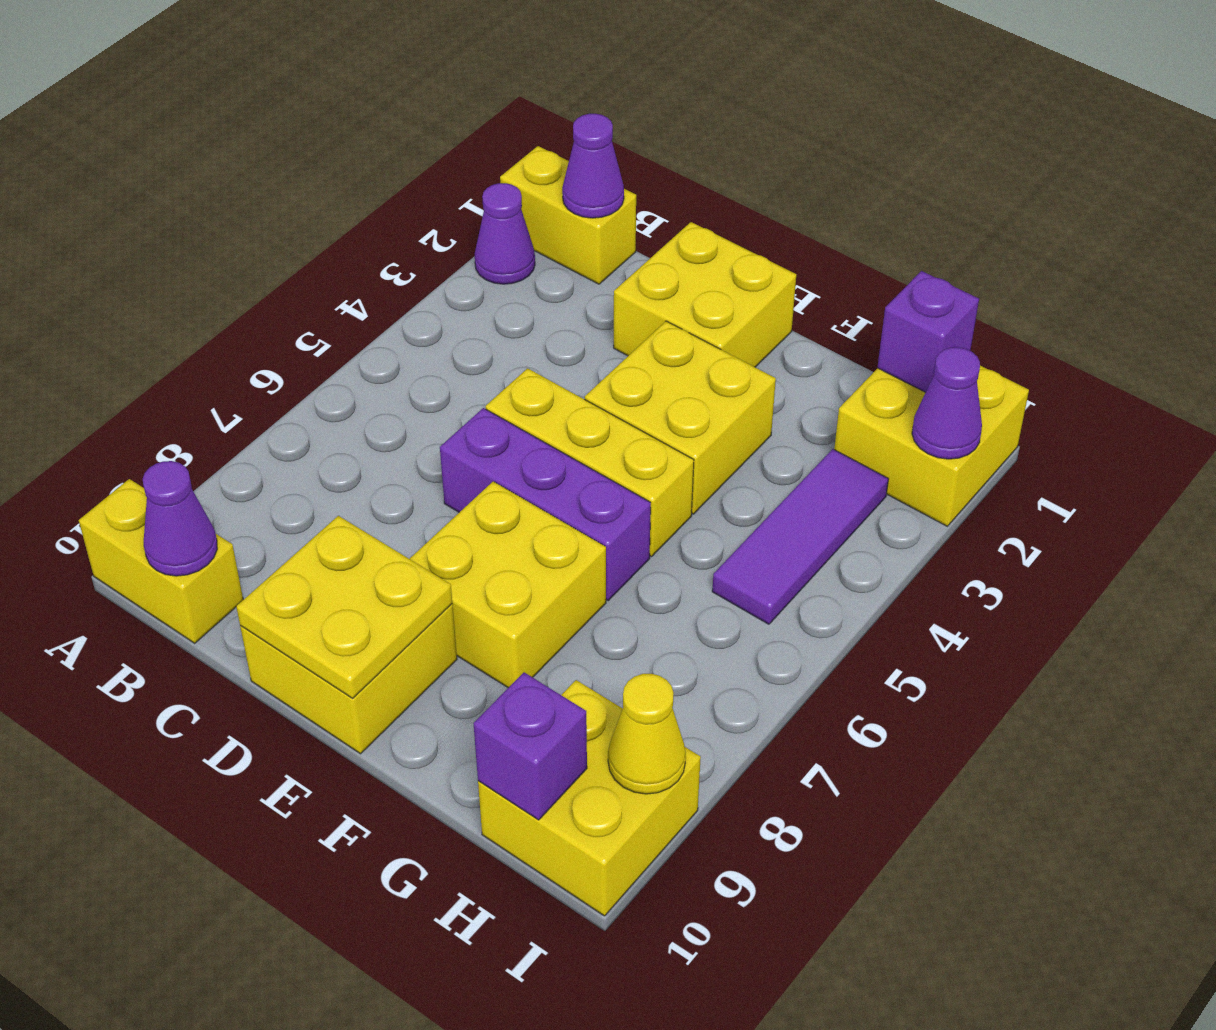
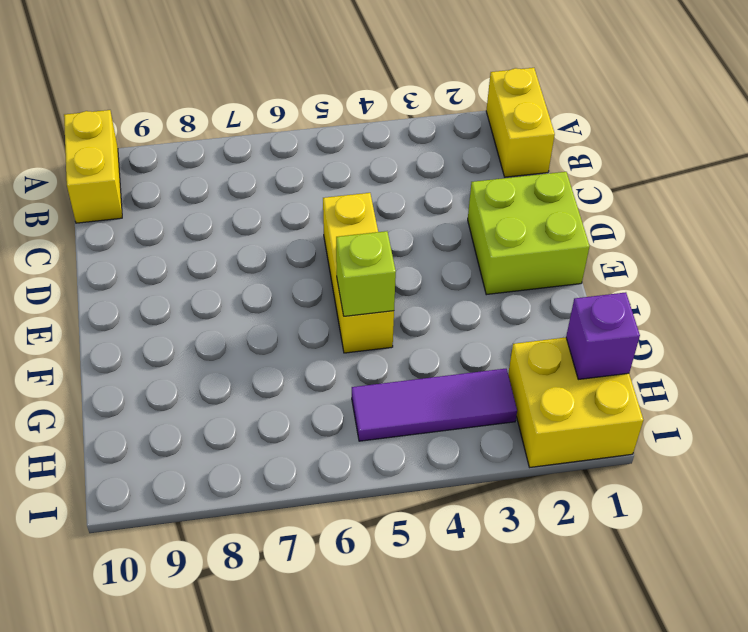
lime 2x2 brick [468,172,590,295] -> yellow 2x2 brick [614,222,796,367]
lime 1x1 brick [336,231,396,316] -> none
none -> purple 1x1 cone [475,183,535,284]
none -> purple 1x3 brick [440,408,651,600]
none -> yellow 2x2 brick [240,604,457,754]

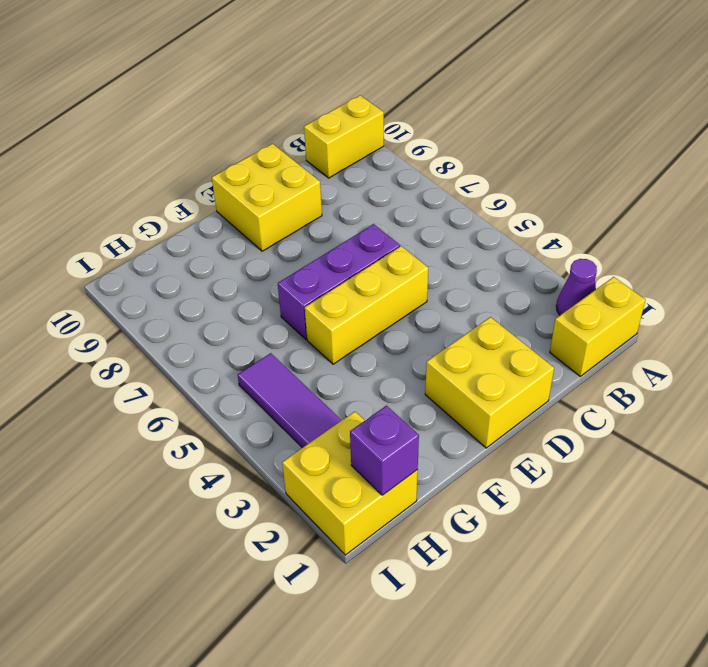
none -> yellow 2x2 brick [585,321,776,514]
none -> yellow 2x2 brick [410,481,606,688]
none -> yellow 2x2 brick [478,680,701,916]

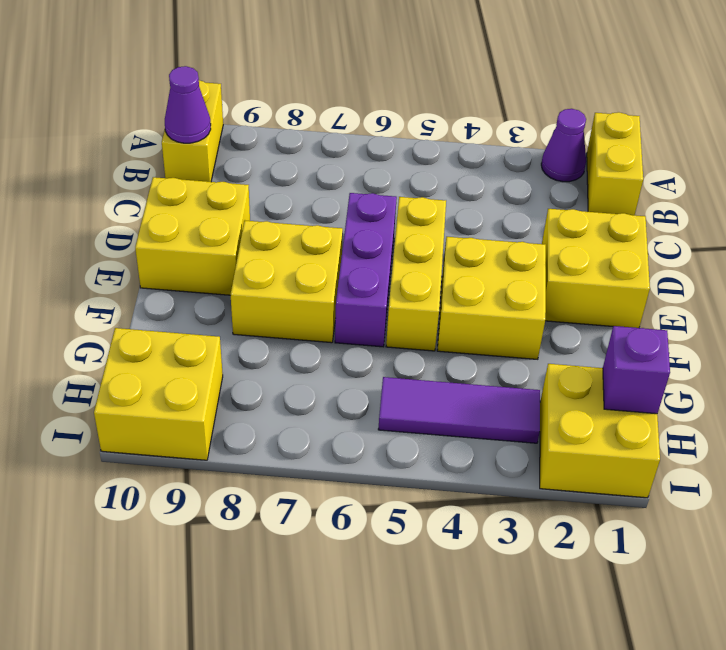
none -> purple 1x1 cone [562,114,624,218]
none -> yellow 2x2 plate [236,516,452,698]
none -> purple 1x1 brick [473,673,587,820]

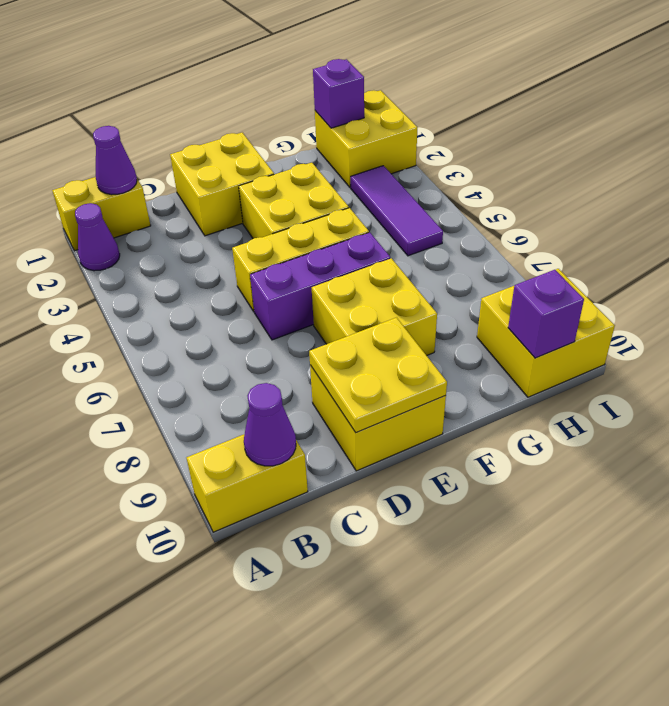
none -> purple 1x1 cone [912,347,982,459]
none -> yellow 1x1 cone [608,674,686,794]

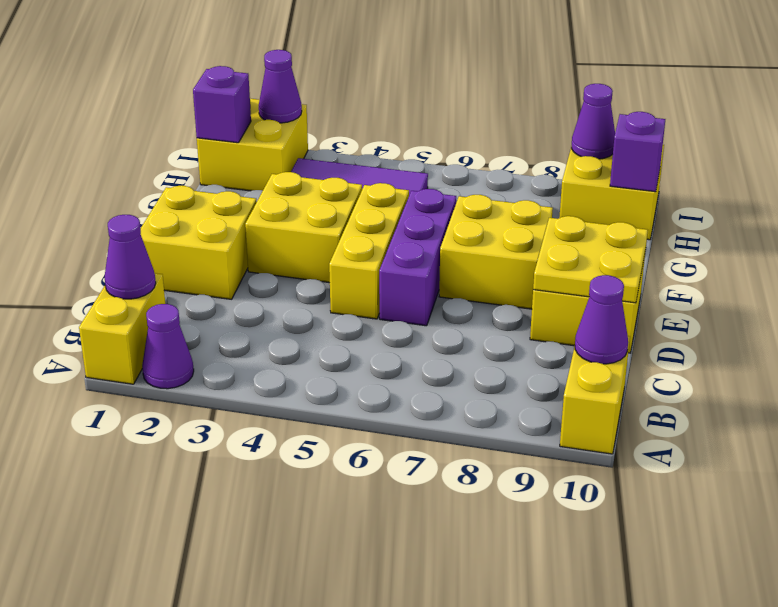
purple 1x1 cone [572,84,615,159] -> yellow 1x1 cone [608,674,686,794]

